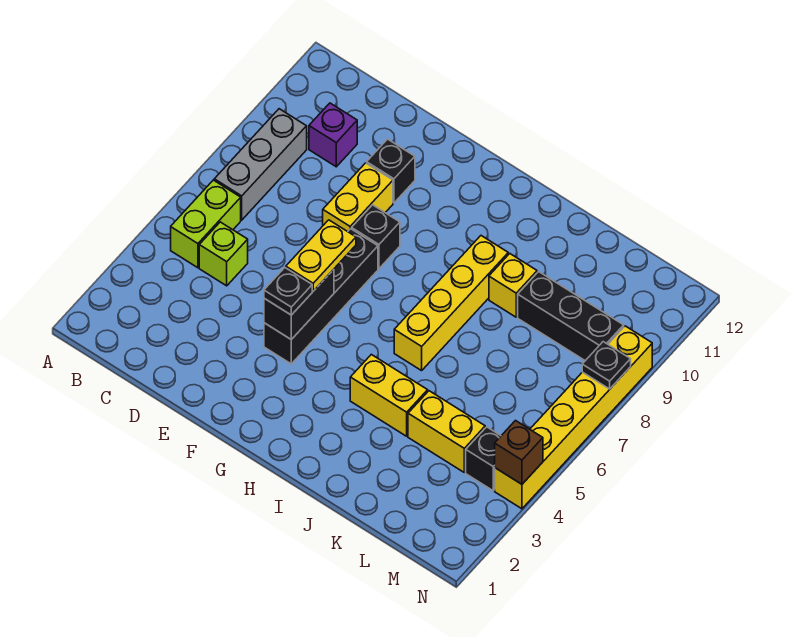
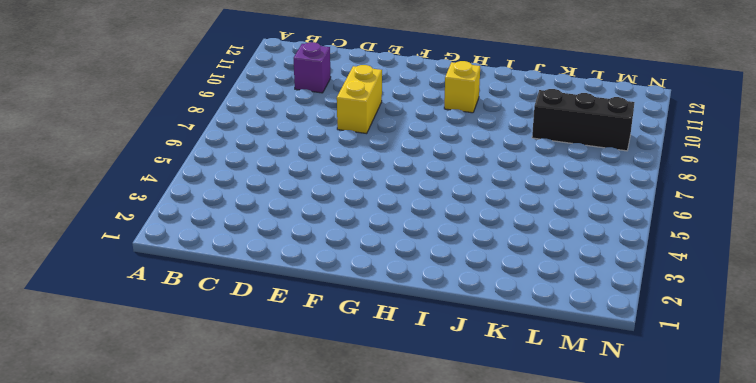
yellow 1x1 brick [444,61,480,113] -> yellow 1x1 brick moved to [489,254,537,317]
none -> lime 1x2 brick [171,180,241,268]
none -> grey 1x3 brick [214,109,307,220]
none -> lime 1x1 brick [199,222,248,286]

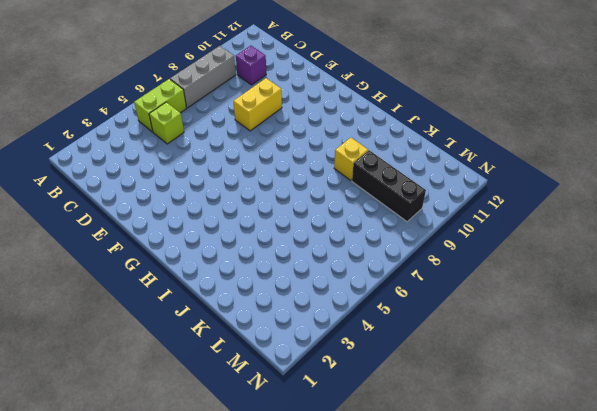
none -> black 1x1 brick [367,139,415,203]
none -> black 1x4 brick [264,229,378,364]
none -> black 1x1 brick [352,205,400,269]

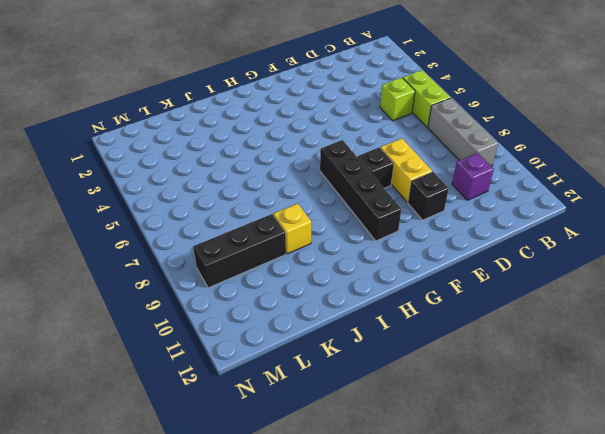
black 1x4 brick [320,140,401,241] -> black 1x4 brick moved to [264,229,378,364]
none -> yellow 1x2 brick [350,354,428,436]
none -> yellow 1x4 brick [394,236,508,371]
none -> yellow 1x2 brick [408,391,485,472]

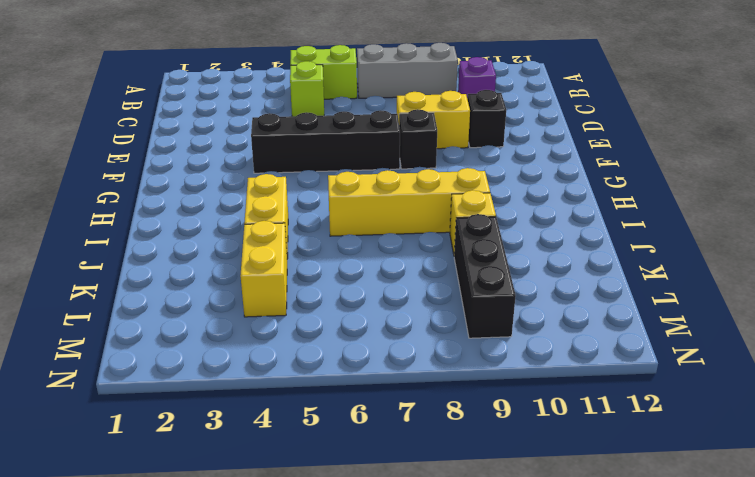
none -> black 1x1 brick [466,427,501,491]
none -> yellow 1x6 brick [495,326,652,509]
none -> black 1x2 brick [264,269,334,340]

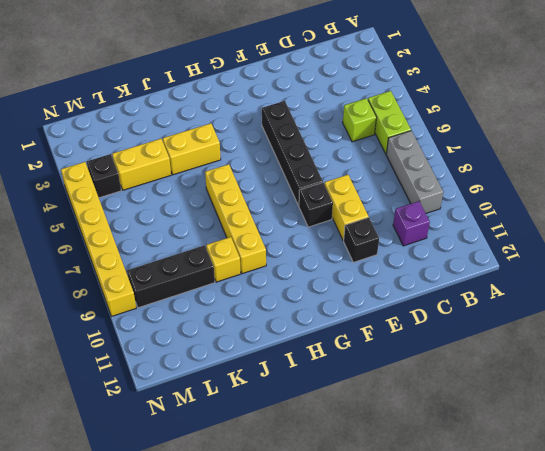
none -> black 1x2 brick [264,269,334,340]
none -> brown 1x1 brick [495,421,543,484]
none -> black 1x1 plate [582,342,631,389]

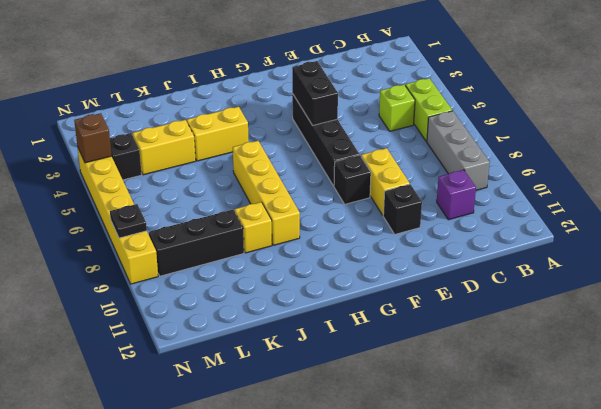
none -> black 1x1 plate [264,268,312,315]
none -> yellow 1x2 plate [286,220,356,291]

